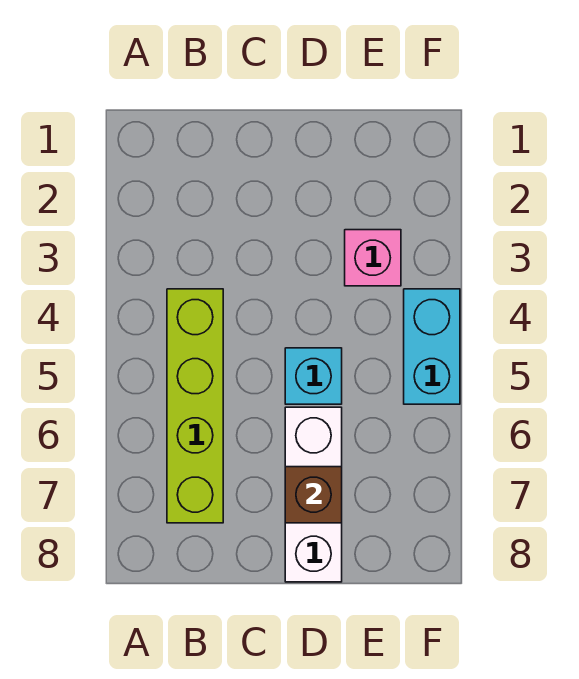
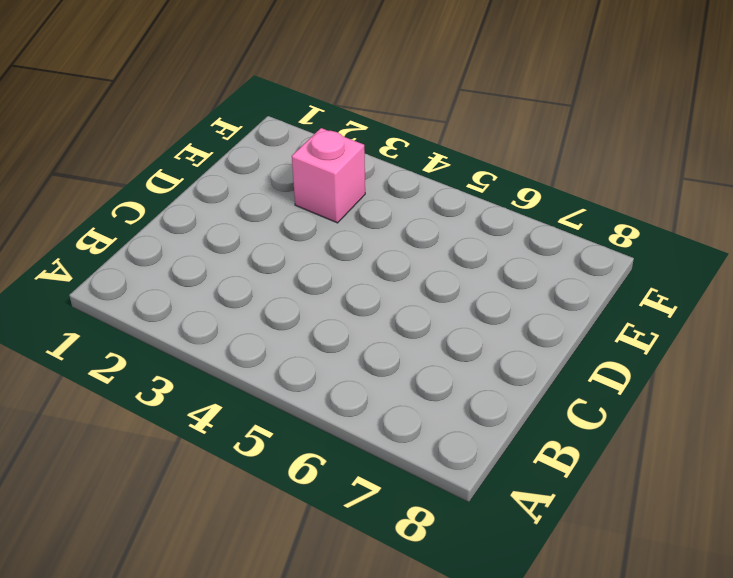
none -> lime 1x4 brick [167,289,223,523]
none -> cyan 1x1 brick [285,348,342,404]

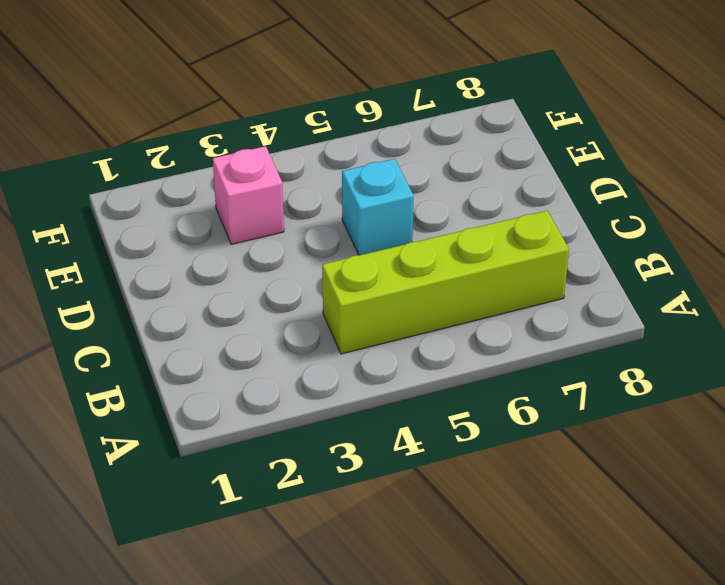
none -> white 1x3 brick [285,407,342,582]
none -> cyan 1x2 brick [404,289,460,404]

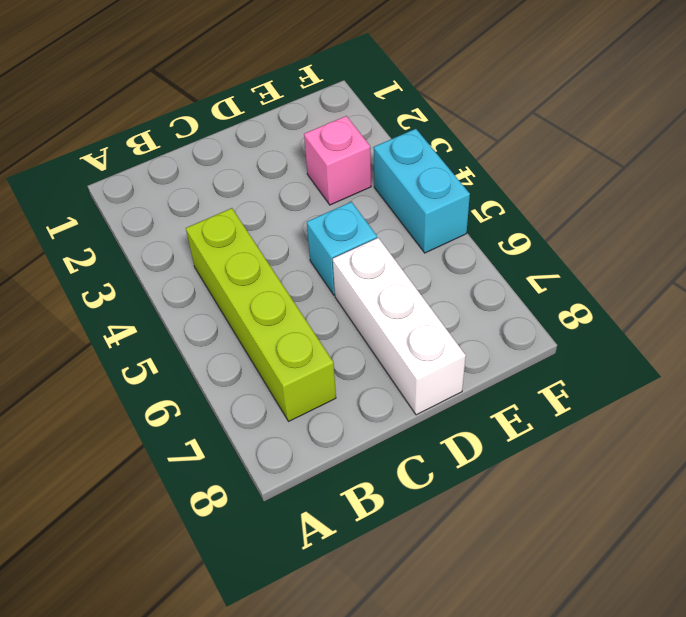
none -> brown 1x1 brick [285,467,342,523]

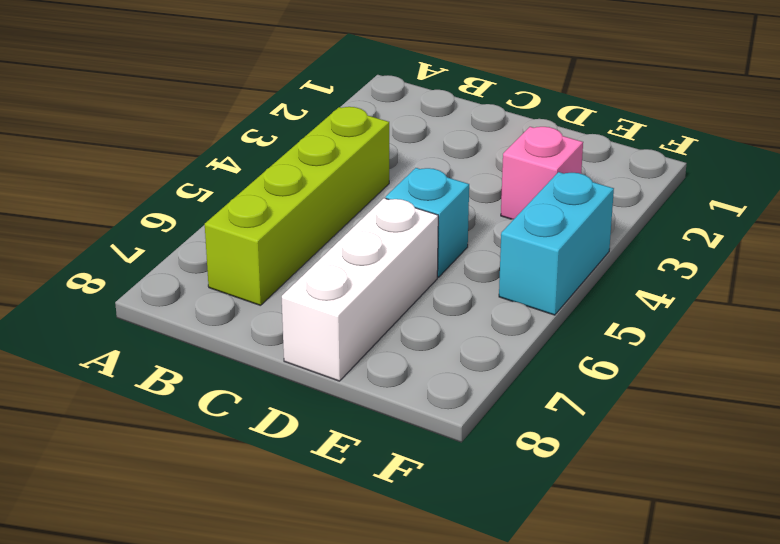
none -> brown 1x1 brick [285,467,342,523]

